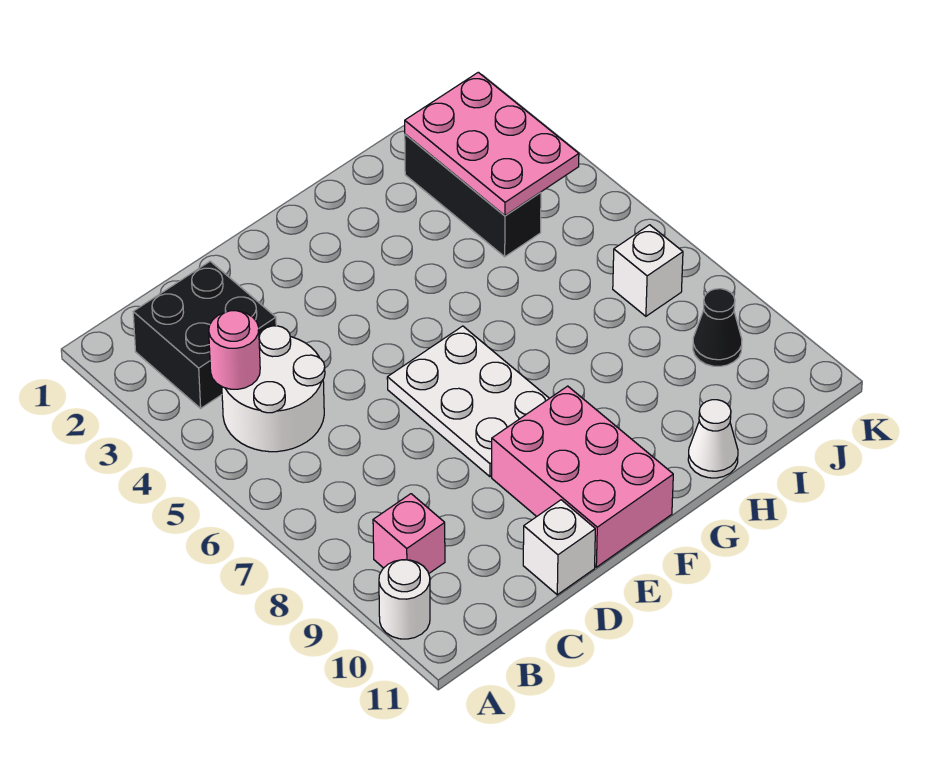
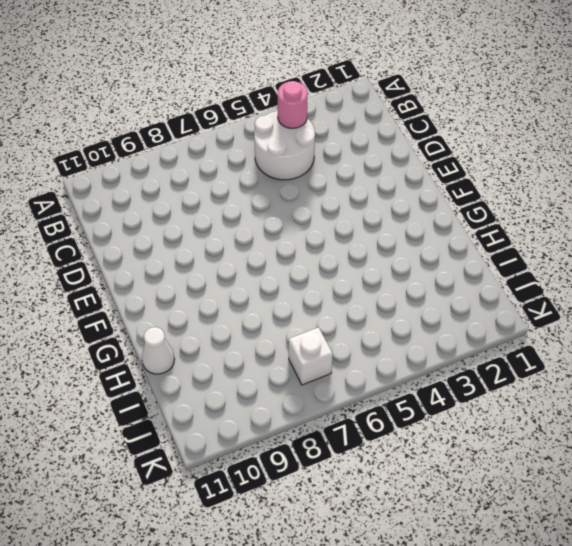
none -> white 1x1 round brick [379,560,430,639]
none -> black 2x2 brick [133,261,276,408]
none -> pink 1x1 brick [373,494,445,573]

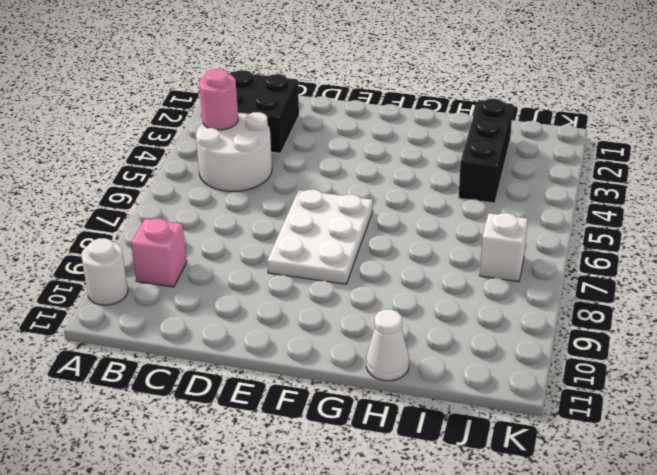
none -> white 1x1 brick [523,500,595,595]
none -> pink 2x3 brick [492,386,673,567]
none -> black 1x1 cone [693,289,742,366]

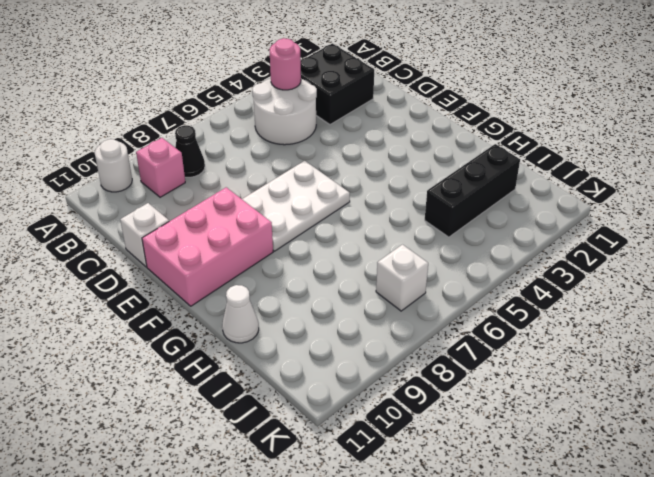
black 1x1 cone [175,125,205,177] -> black 1x1 cone moved to [693,289,742,366]
none -> pink 2x3 plate [405,72,579,216]

